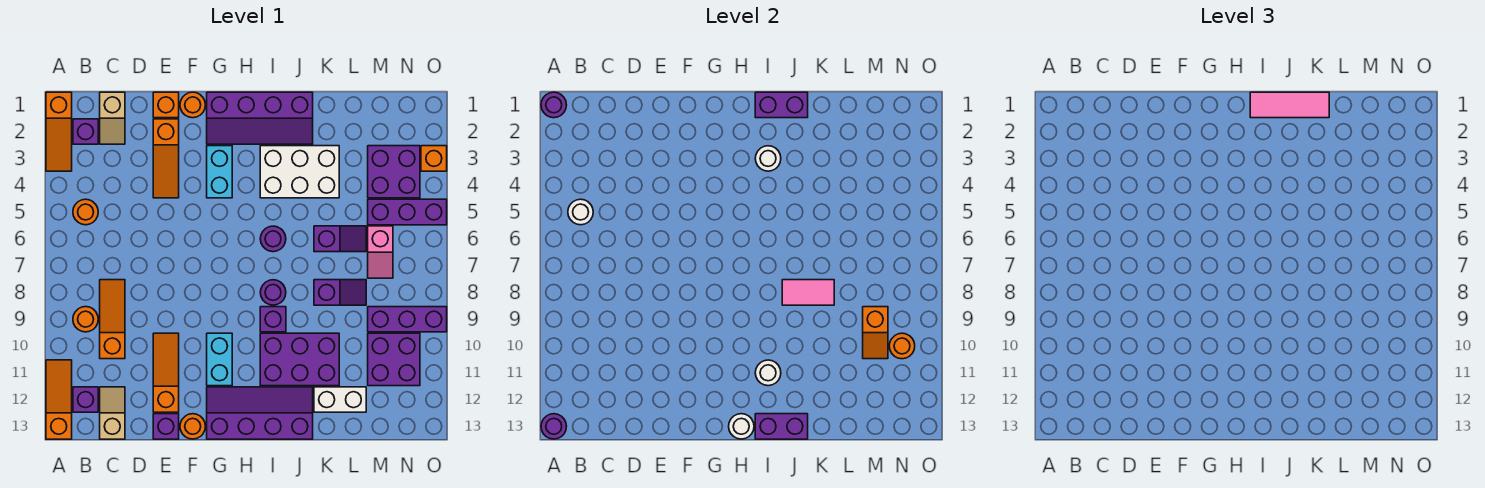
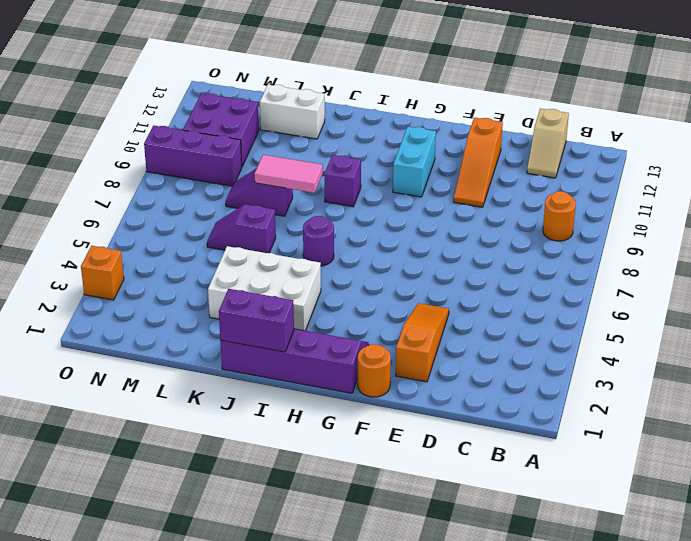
none -> orange 1x3 slope [46,92,72,171]
none -> orange 1x3 slope [46,360,72,439]
none -> purple 1x1 brick [73,119,98,144]
none -> orange 1x1 round brick [73,199,98,225]

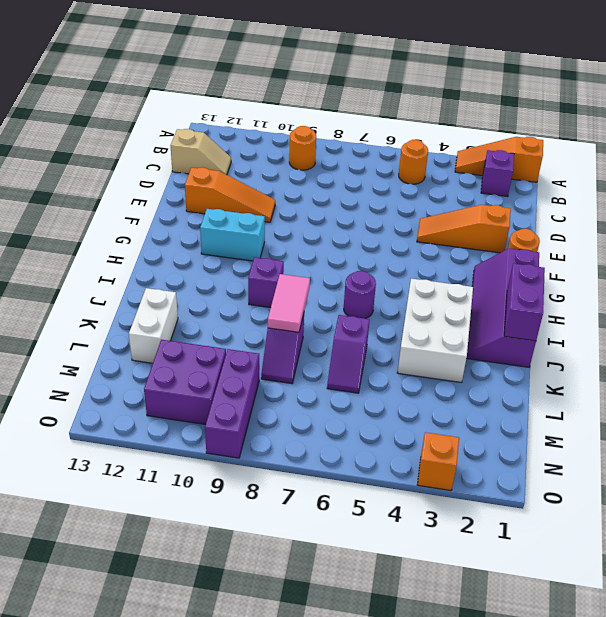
none -> orange 1x3 slope [46,360,72,439]
none -> purple 1x1 brick [73,387,98,412]
none -> tan 1x2 slope [100,92,125,144]
none -> orange 1x3 slope [100,280,125,359]

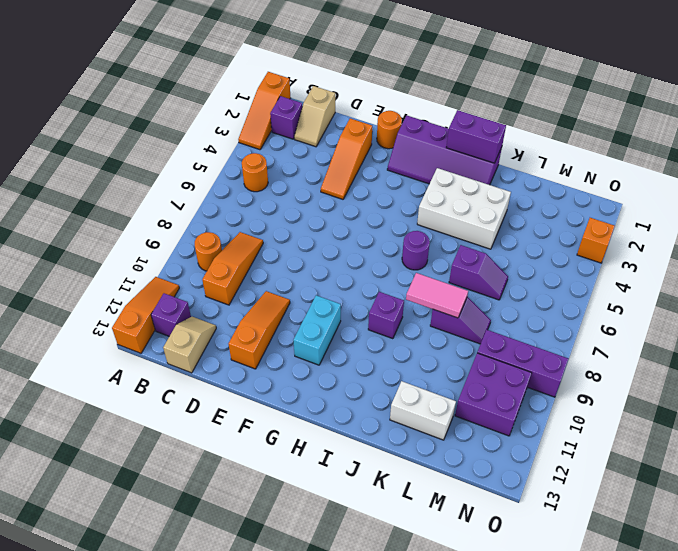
none -> orange 1x1 brick [153,92,179,118]
none -> purple 1x1 brick [153,414,179,439]
none -> orange 1x1 round brick [180,414,205,439]
none -> cyan 1x2 brick [207,146,232,198]

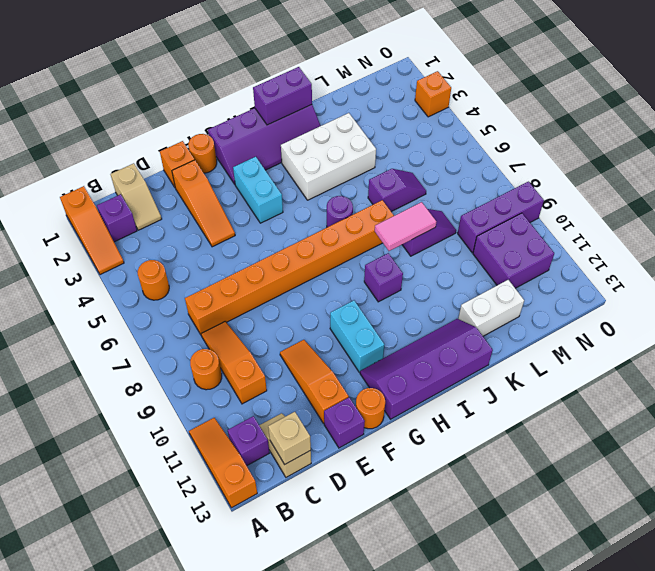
orange 1x8 brick [185,200,394,334] -> none
tan 1x1 brick [268,412,311,464] -> none
none -> purple 1x1 round brick [260,280,286,305]
none -> purple 2x3 brick [260,333,339,386]
none -> purple 2x2 brick [368,146,420,198]
none -> purple 1x3 brick [368,199,447,225]

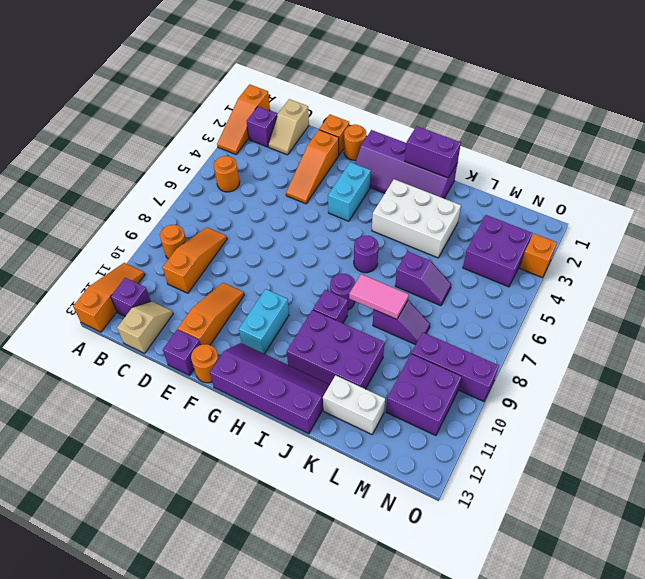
none -> purple 1x3 brick [368,199,447,225]
none -> pink 1x2 slope [368,226,393,278]
none -> purple 1x1 round brick [541,92,566,118]
none -> purple 1x1 round brick [541,414,567,439]

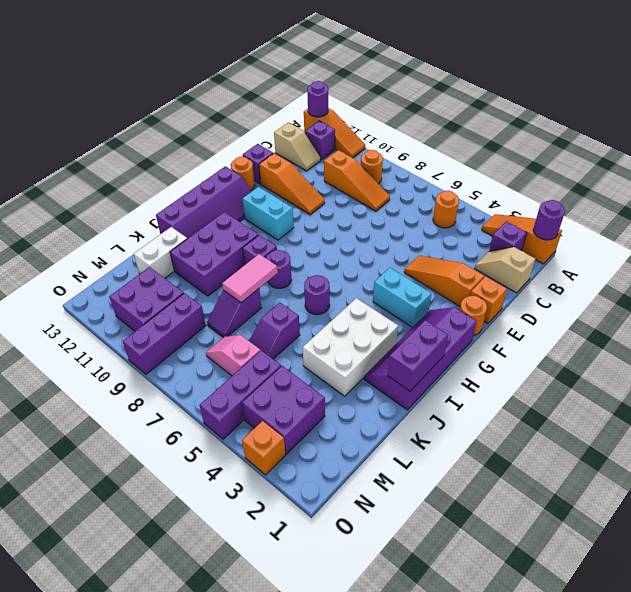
none -> white 1x1 round brick [568,199,593,225]
none -> white 1x1 round brick [729,414,754,439]
none -> white 1x1 round brick [755,146,781,171]
none -> white 1x1 round brick [755,360,781,386]

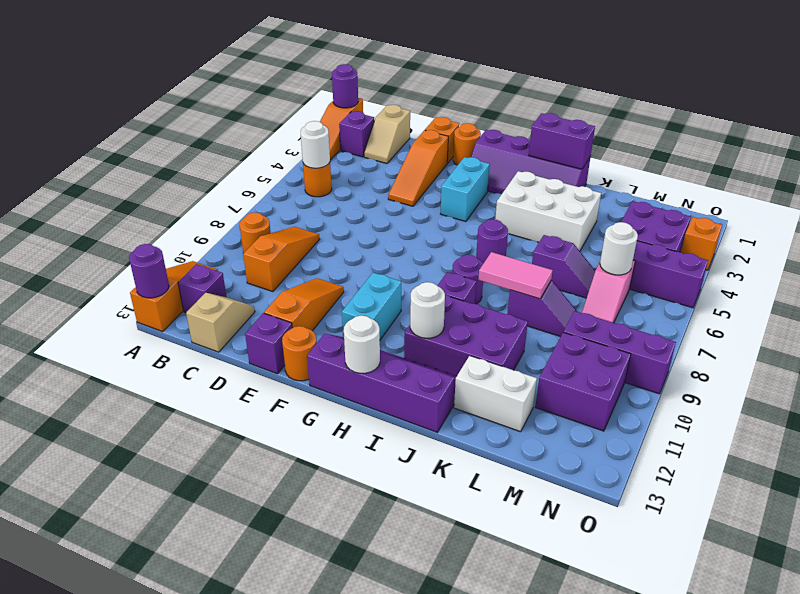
white 1x1 round brick [600,222,638,275] -> white 1x1 round brick moved to [755,146,781,171]
none -> purple 1x2 brick [755,414,808,439]
none -> orange 1x2 slope [863,307,888,359]
none -> orange 1x1 round brick [889,333,915,359]
none -> pink 1x3 tile [1250,92,1329,118]

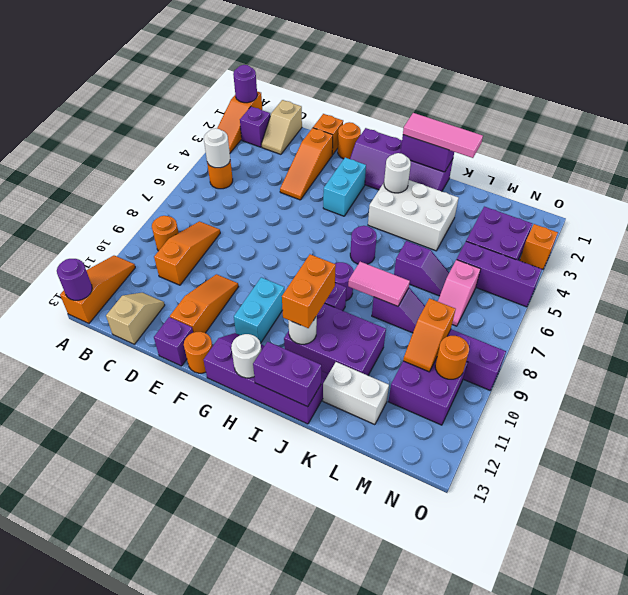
orange 1x2 brick [282,254,336,328] -> none
none -> purple 1x1 brick [73,387,98,412]

